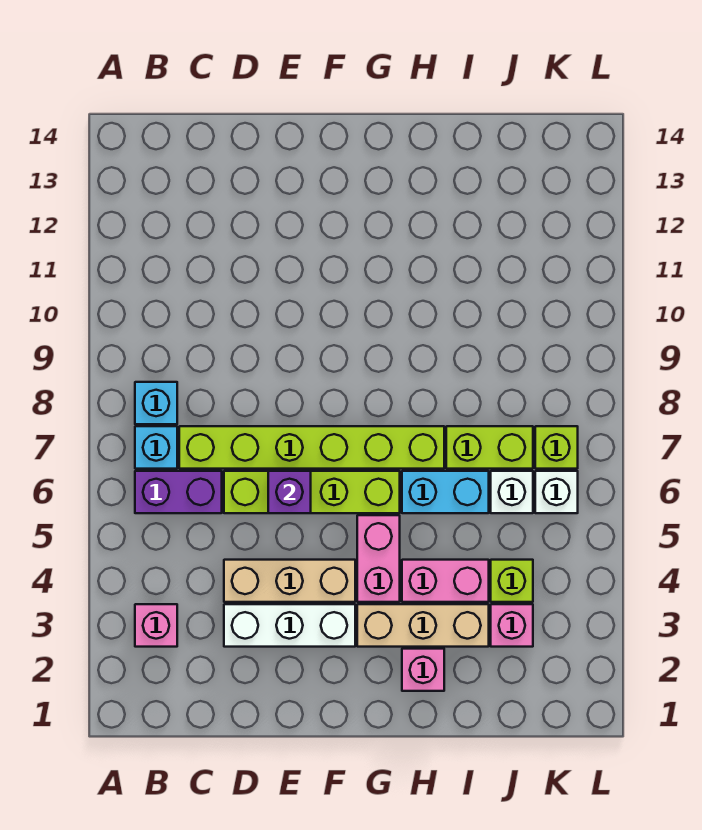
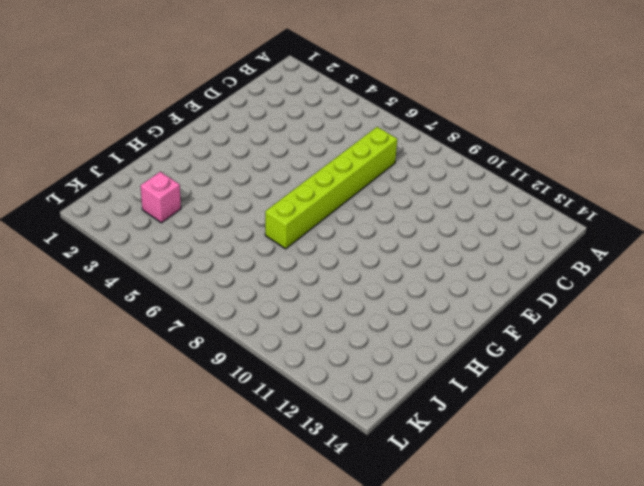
none -> pink 1x1 brick [135,604,177,647]
none -> purple 1x2 brick [135,471,222,513]
none -> cyan 1x1 brick [135,426,177,469]

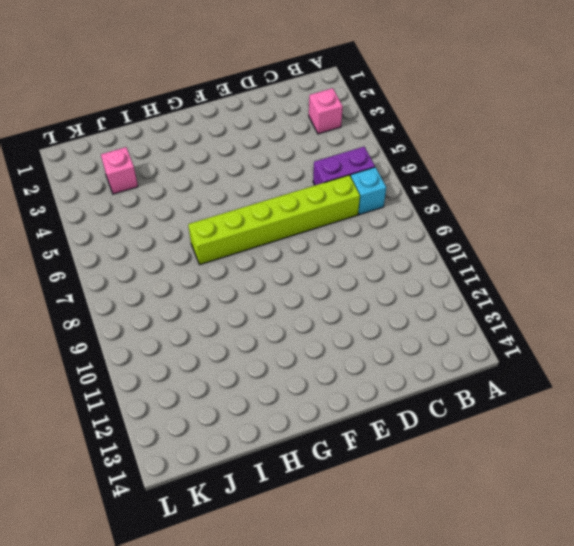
none -> cyan 1x1 brick [135,382,177,424]
none -> white 1x3 brick [224,604,355,647]
none -> tan 1x3 brick [224,560,355,602]

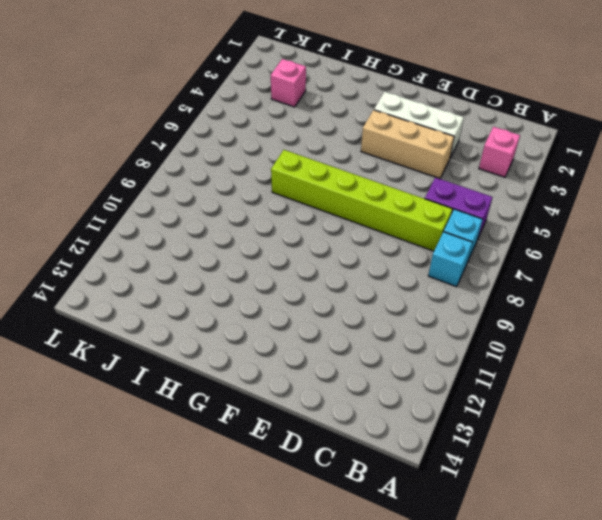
none -> lime 1x4 brick [224,471,400,513]
none -> tan 1x3 brick [357,604,489,647]
none -> pink 1x2 brick [357,515,400,602]

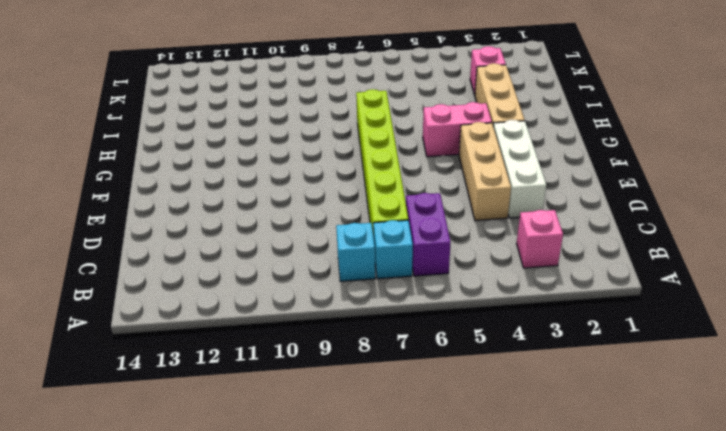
none -> lime 1x4 brick [224,471,400,513]
none -> pink 1x1 brick [402,649,444,691]
none -> pink 1x2 brick [402,560,489,602]

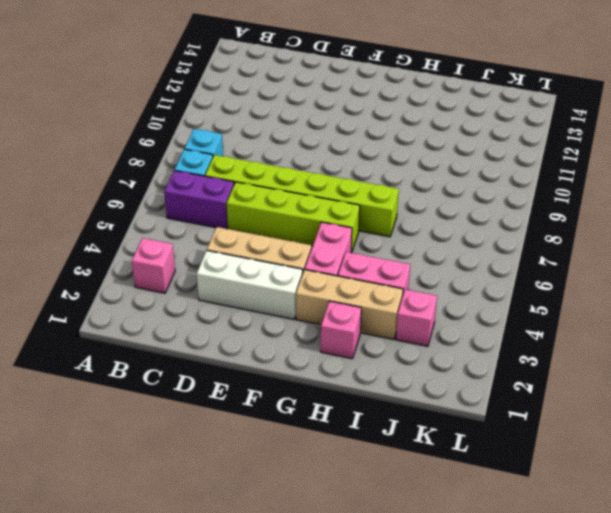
none -> cyan 1x2 brick [402,471,489,513]
none -> lime 1x2 brick [446,426,533,469]
none -> lime 1x1 brick [491,560,533,602]

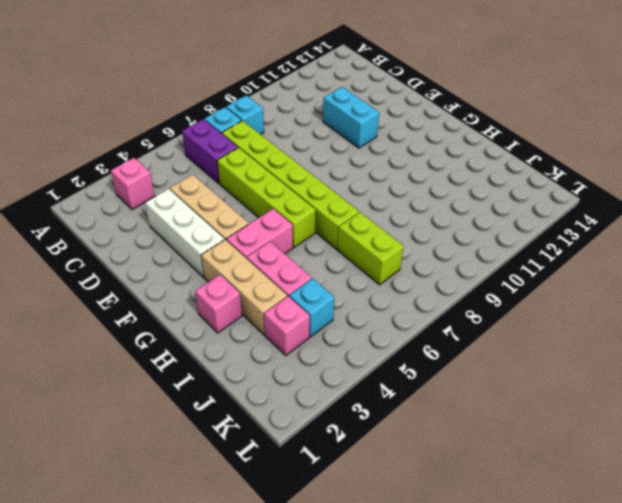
cyan 1x2 brick [323,87,379,148] -> cyan 1x2 brick moved to [402,471,489,513]
cyan 1x1 brick [289,279,334,337] -> lime 1x1 brick [491,560,533,602]
none -> white 1x1 brick [491,471,533,513]
none -> white 1x1 brick [535,471,578,513]
none -> lime 1x1 brick [535,426,578,469]

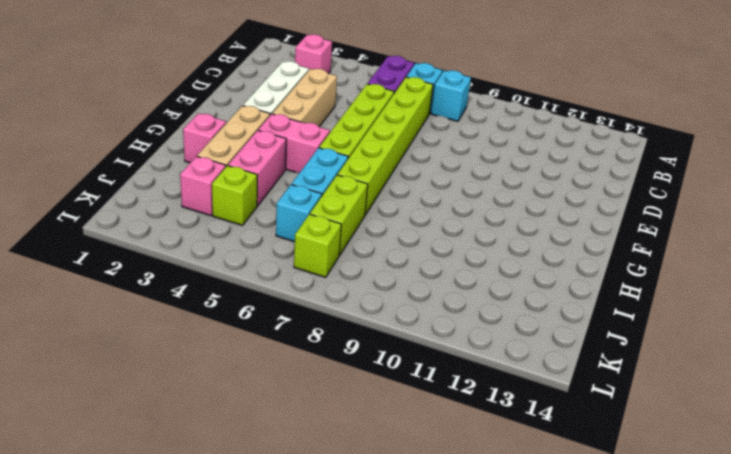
cyan 1x1 brick [276,184,322,242] -> white 1x1 brick [491,471,533,513]
none -> white 1x1 brick [535,471,578,513]
none -> purple 1x1 brick [268,471,311,513]

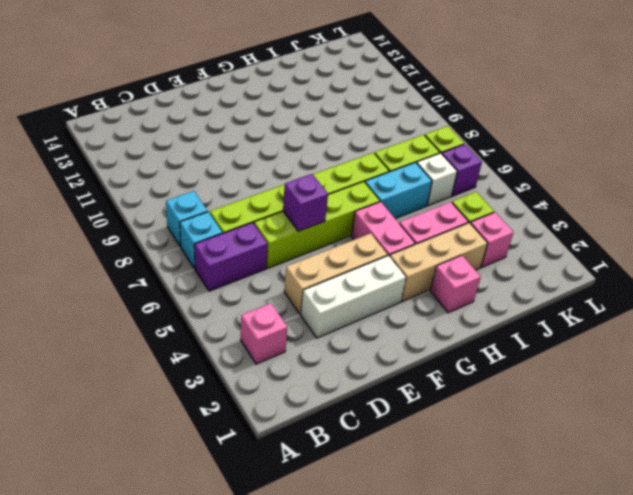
purple 1x1 brick [442,144,482,196] -> white 1x1 brick [535,471,578,513]

